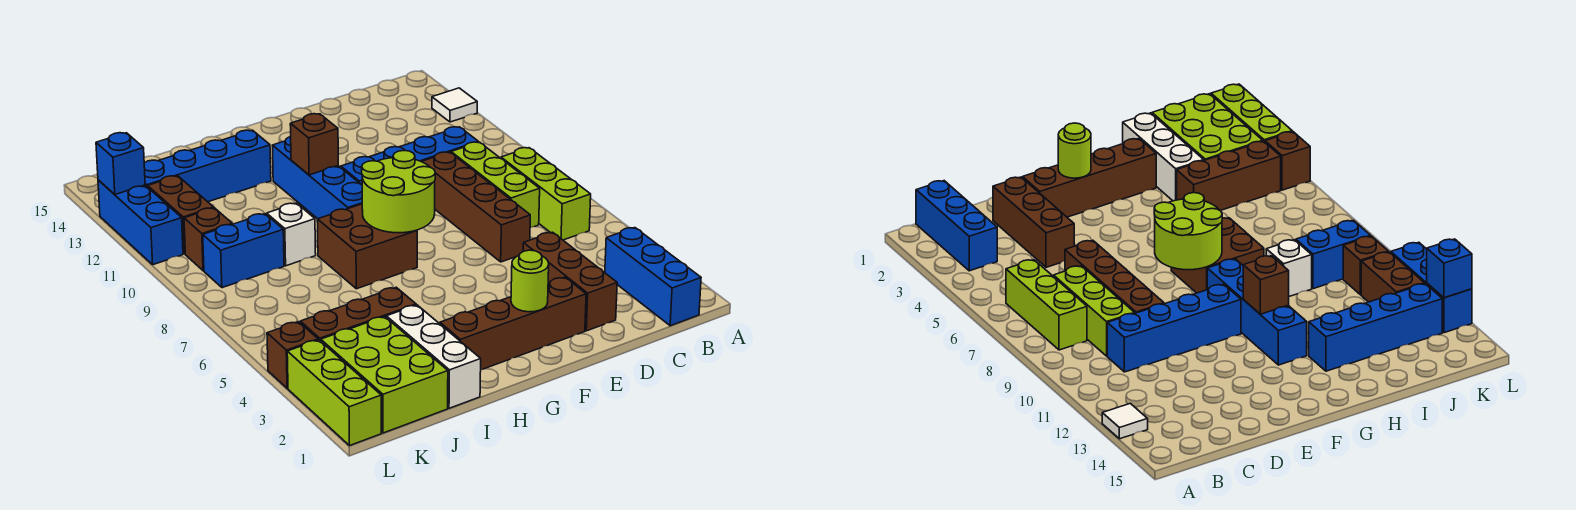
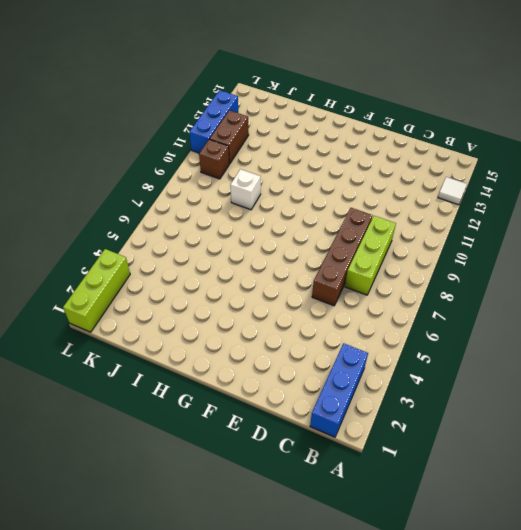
none -> lime 1x3 brick [501,148,591,240]
none -> blue 1x4 brick [341,127,478,185]
none -> brown 1x3 brick [523,232,617,331]

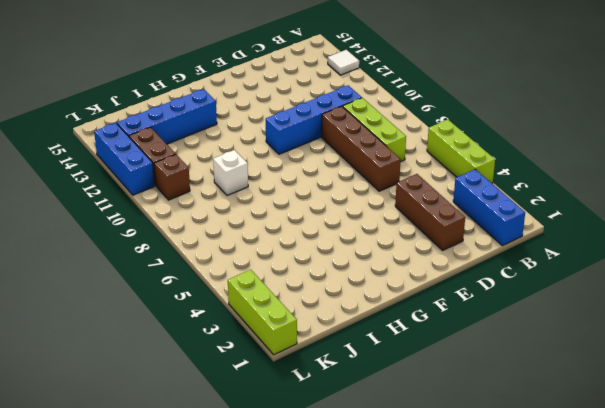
lime 1x3 brick [427,120,495,183] -> lime 1x3 brick moved to [501,148,591,240]
none -> brown 1x4 brick [440,277,586,370]
none -> brown 2x2 brick [317,204,417,289]
none -> blue 1x4 brick [272,136,362,219]

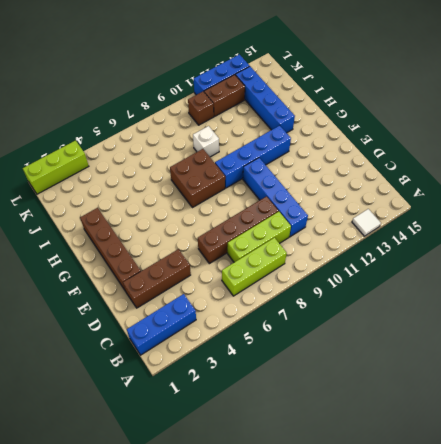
none -> white 1x3 brick [386,305,481,408]
none -> brown 1x3 brick [300,287,416,341]
none -> lime 2x3 brick [321,317,448,433]

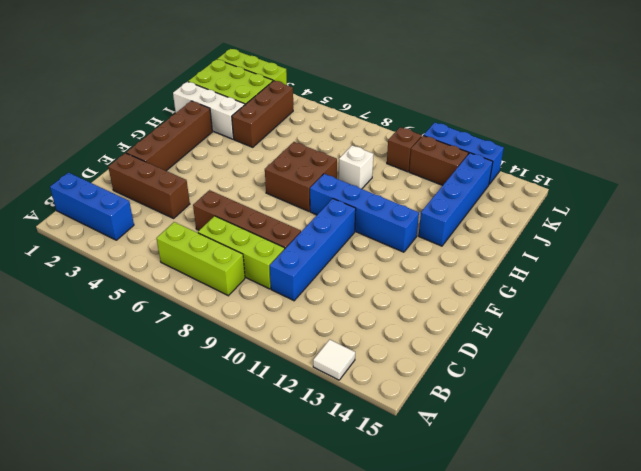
none -> blue 1x2 brick [203,214,284,288]
none -> brown 1x1 brick [267,322,318,388]
none -> lime 1x1 round brick [511,250,549,312]

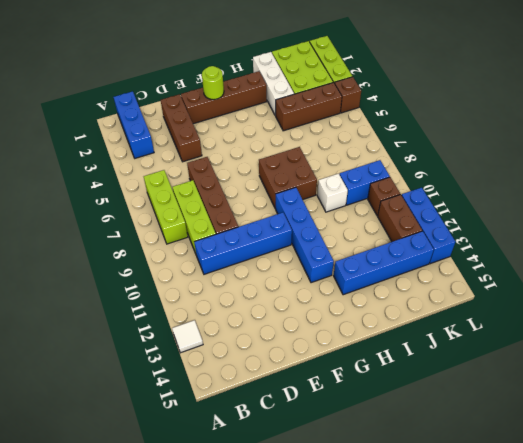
none -> lime 2x2 round brick [362,151,435,233]
none -> brown 1x1 brick [290,114,338,175]
none -> blue 1x1 brick [96,133,145,194]

